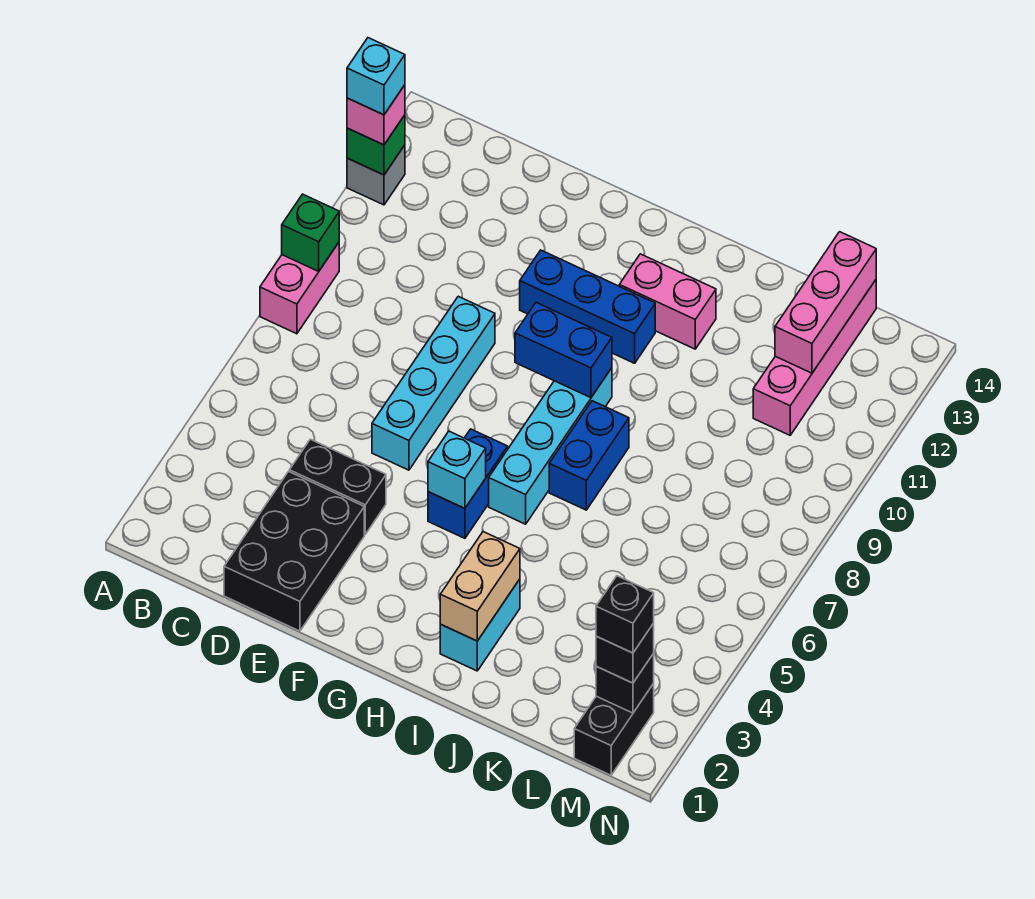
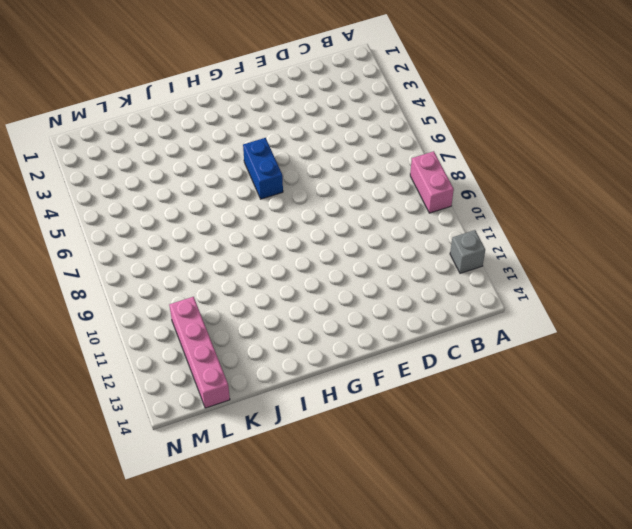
none -> black 2x3 brick [224,472,364,631]
none -> black 1x2 brick [289,439,386,534]
none -> cyan 1x4 brick [372,296,495,470]

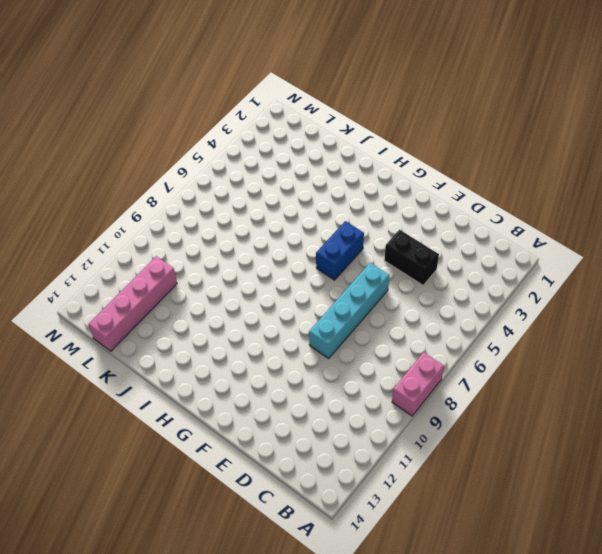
none -> grey 1x1 brick [347,145,405,205]
none -> black 2x3 brick [224,472,364,631]
none -> blue 1x3 brick [520,250,655,363]

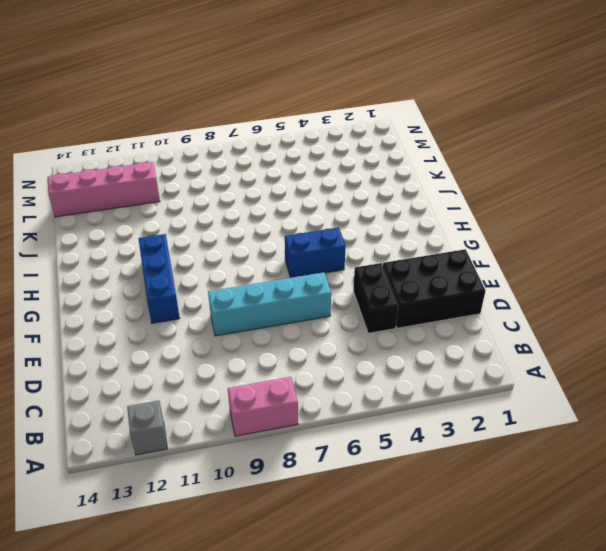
none -> cyan 1x4 brick [489,368,612,524]
none -> pink 1x2 brick [619,254,716,349]
none -> cyan 1x2 brick [440,579,520,671]

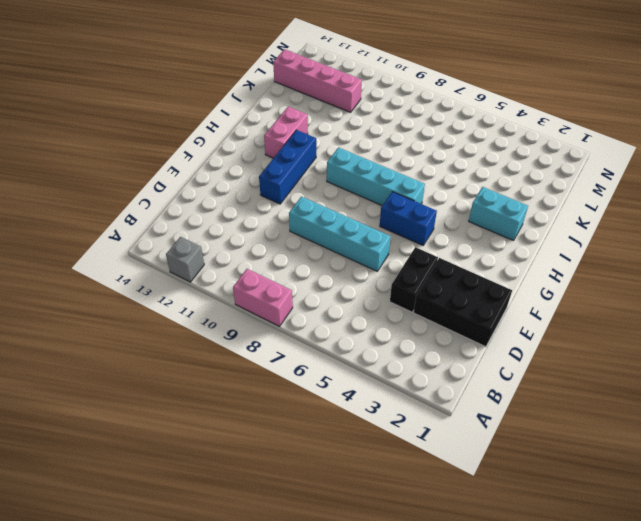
none -> blue 1x2 brick [549,401,629,510]
none -> black 1x2 brick [574,684,654,775]
none -> green 1x1 brick [282,194,339,272]

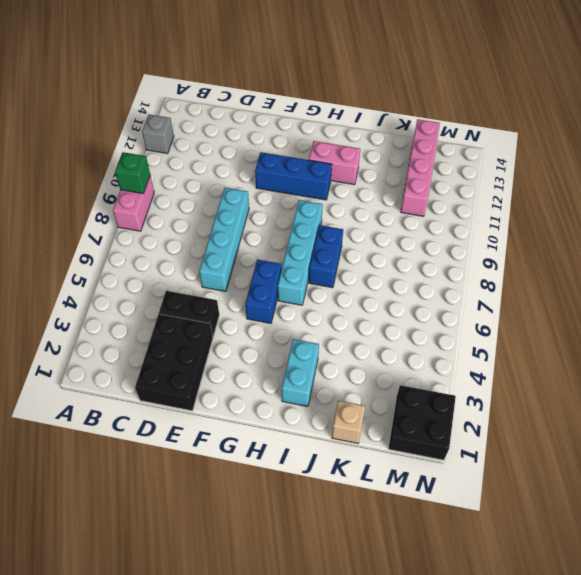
tan 1x1 brick [332,401,365,443] -> none
black 2x2 brick [388,385,456,460] -> black 1x2 brick [574,684,654,775]
none -> green 1x1 brick [347,115,405,175]
none -> cyan 1x1 brick [428,431,486,508]
none -> blue 1x2 brick [515,303,612,398]

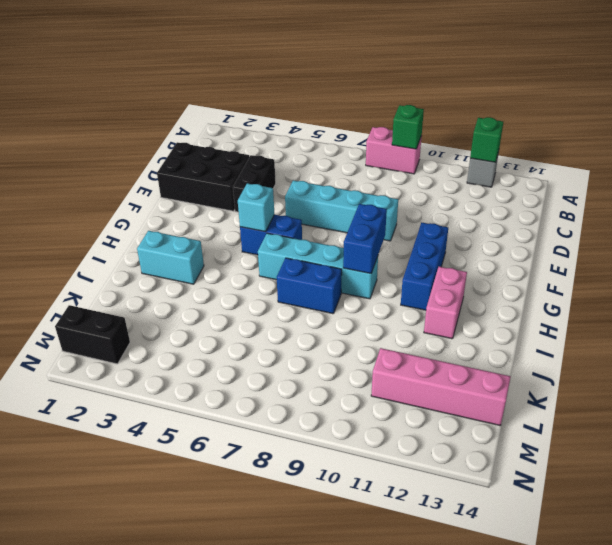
none -> tan 1x2 brick [440,532,520,641]
none -> pink 1x3 brick [775,232,876,373]
none -> black 1x1 brick [596,653,654,713]

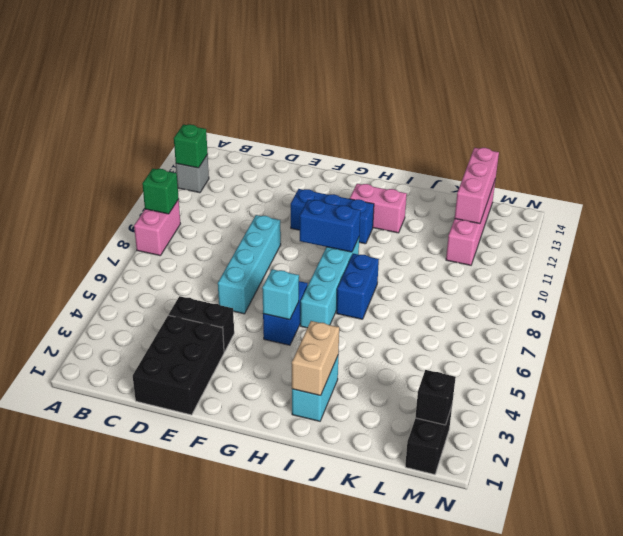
none -> pink 1x1 brick [347,85,405,145]
none -> black 1x1 brick [596,623,654,683]
none -> cyan 1x1 brick [347,38,405,115]

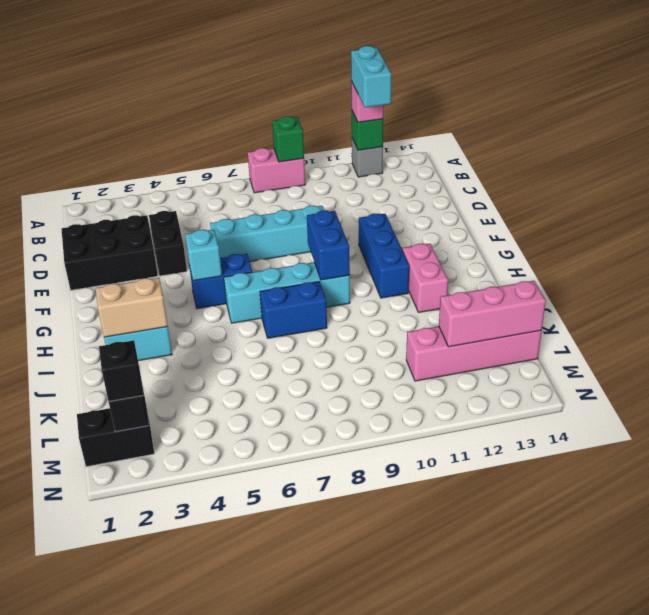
cyan 1x2 brick [351,46,391,107] -> cyan 1x1 brick [347,38,405,115]
none -> black 1x1 brick [596,576,654,653]

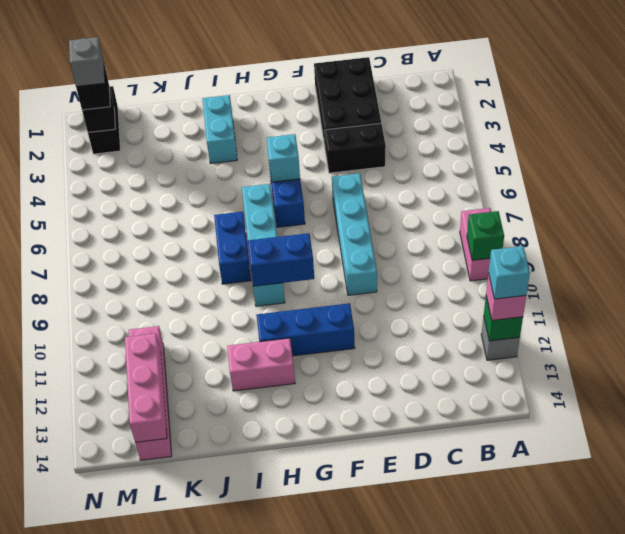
grey 1x1 brick [69,37,105,87] -> black 1x1 brick [596,576,654,653]
none -> tan 1x2 brick [440,532,520,641]

